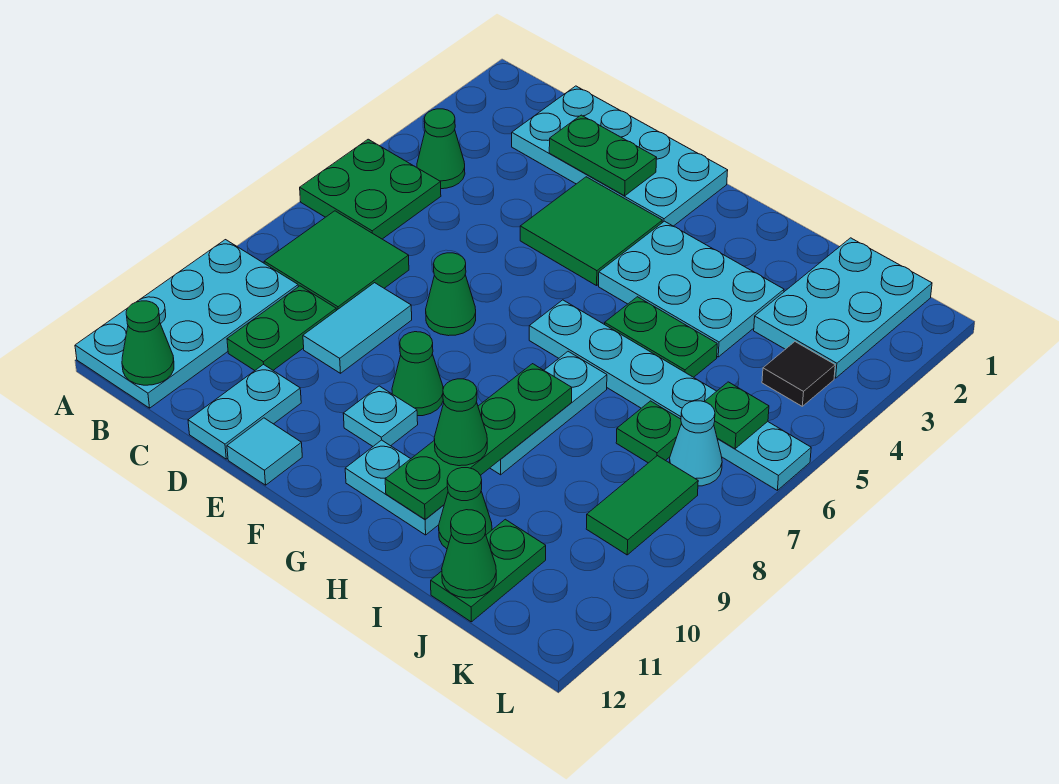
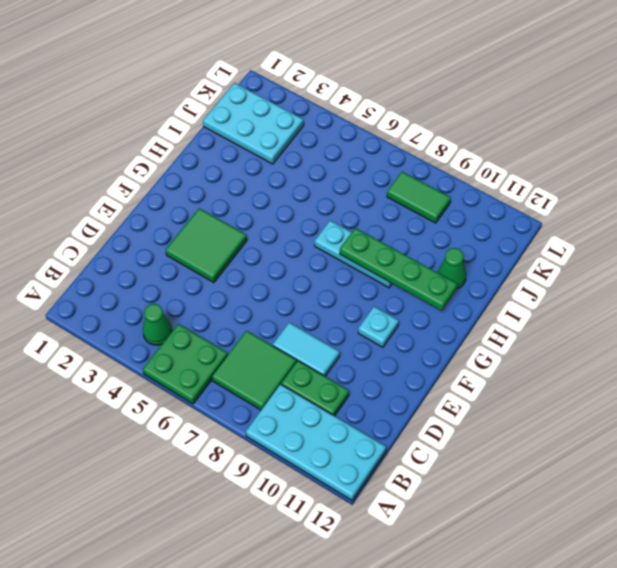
none -> cyan 2x4 plate [512,86,728,226]
none -> cyan 1x2 plate [188,364,301,459]
none -> green 1x1 cone [426,253,476,336]
none -> cyan 1x1 tile [227,418,302,485]

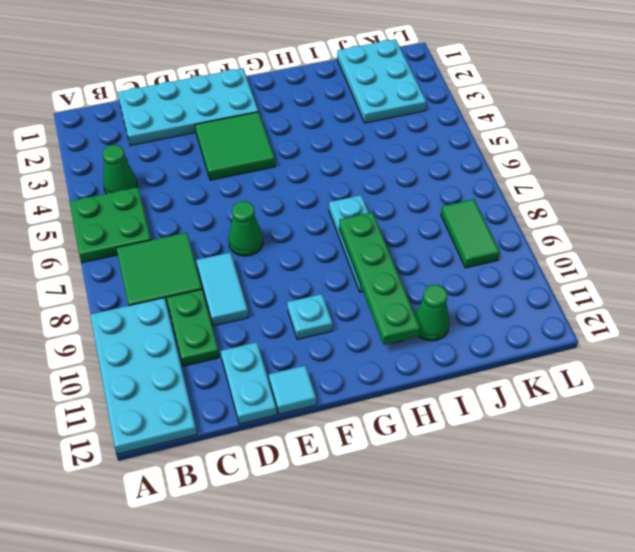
none -> green 1x1 cone [392,332,443,416]
none -> cyan 2x3 plate [599,221,784,357]
none -> cyan 1x6 plate [529,300,811,490]
none -> cyan 1x2 plate [345,440,444,535]

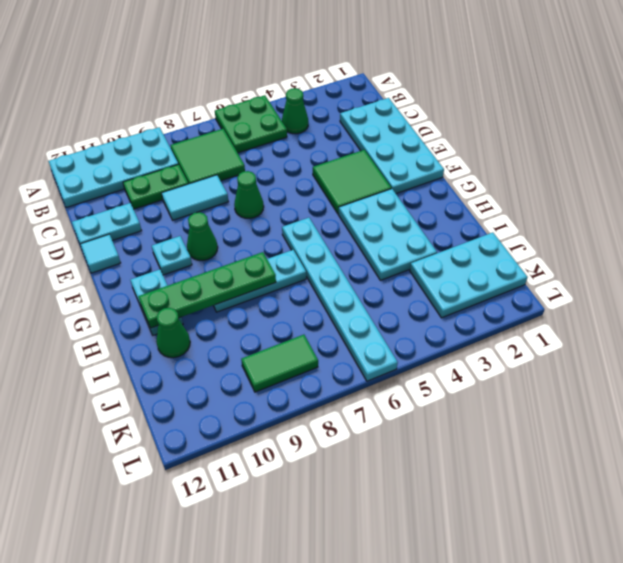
none -> green 1x2 plate [605,297,717,377]
none -> green 1x1 plate [616,401,682,463]
none -> green 1x2 plate [431,519,546,622]
none -> black 1x1 tile [762,342,835,406]

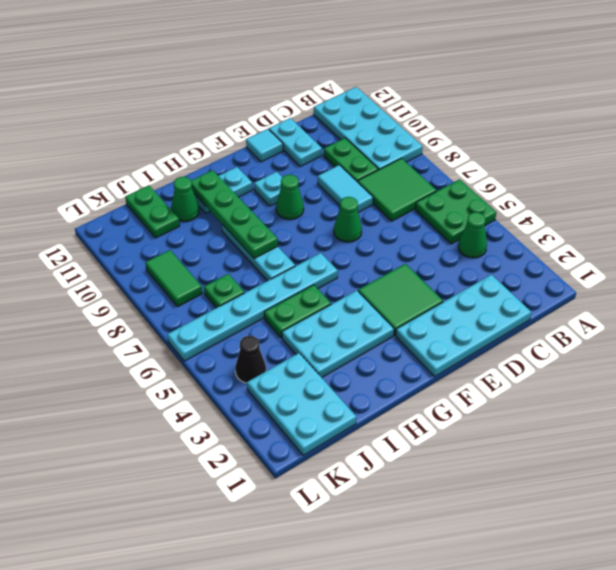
black 1x1 cone [235,336,266,383] -> black 1x1 tile [762,342,835,406]
none -> cyan 1x1 cone [669,401,722,486]
none -> green 1x1 cone [122,301,174,385]
none -> green 1x2 plate [549,115,657,196]
none -> green 1x1 cone [442,510,496,598]

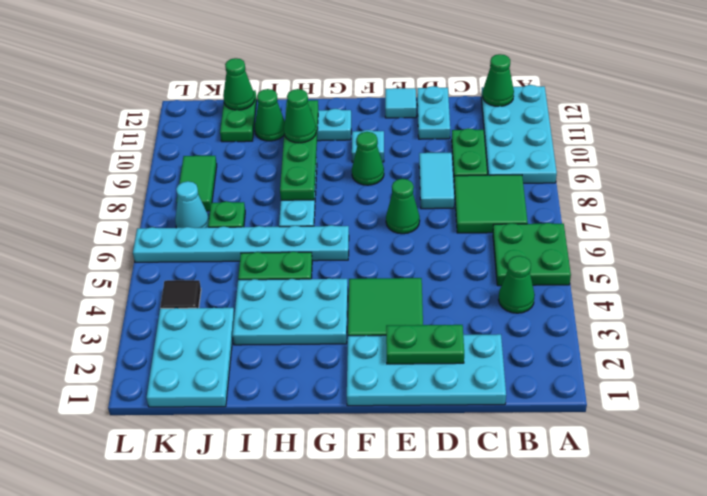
none -> green 1x1 plate [704,382,769,449]

